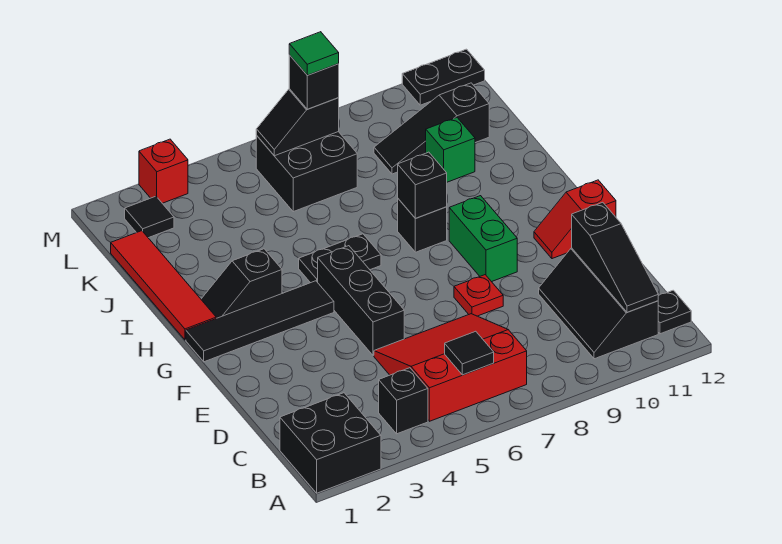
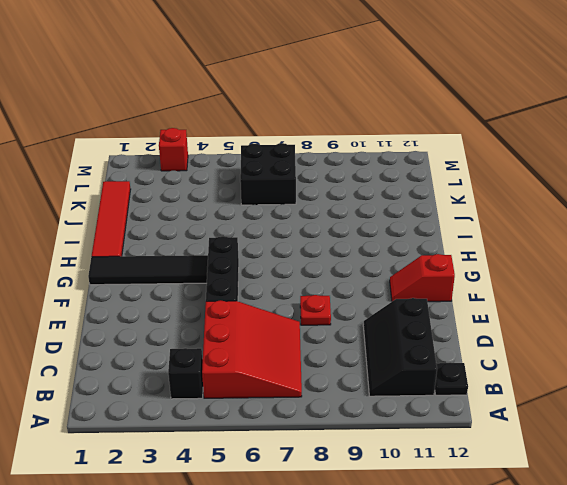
red 3x3 slope [202,300,302,398] -> red 3x3 slope turned to [374,314,527,421]
none -> black 2x2 brick [280,393,381,493]
none -> green 1x2 brick [449,196,517,282]
none -> black 1x2 slope [201,249,282,318]

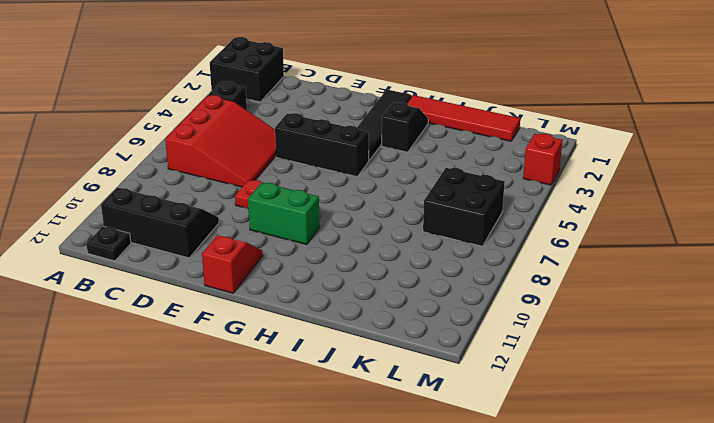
none -> black 1x2 plate [299,234,381,283]
none -> black 1x1 brick [398,199,447,252]
none -> green 1x1 brick [426,117,475,182]

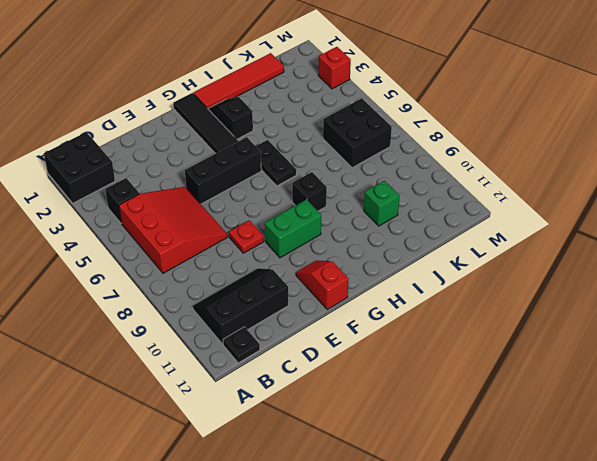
none -> black 1x3 slope [374,83,489,174]
none -> black 1x1 tile [125,196,174,238]
none -> black 1x2 plate [402,49,485,105]

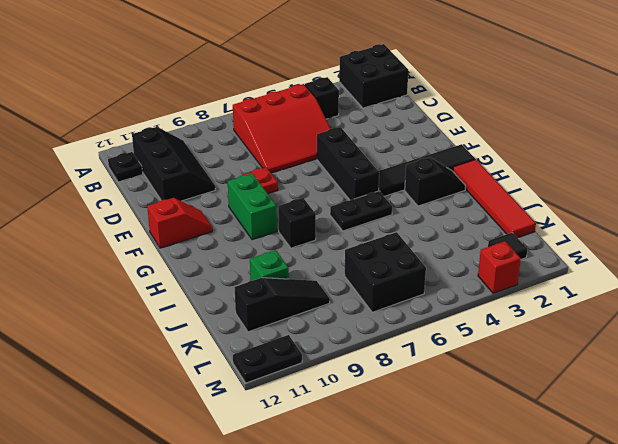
none -> black 1x1 tile [445,331,494,375]
none -> black 1x3 slope [572,202,658,312]
none -> black 1x1 brick [398,152,447,219]

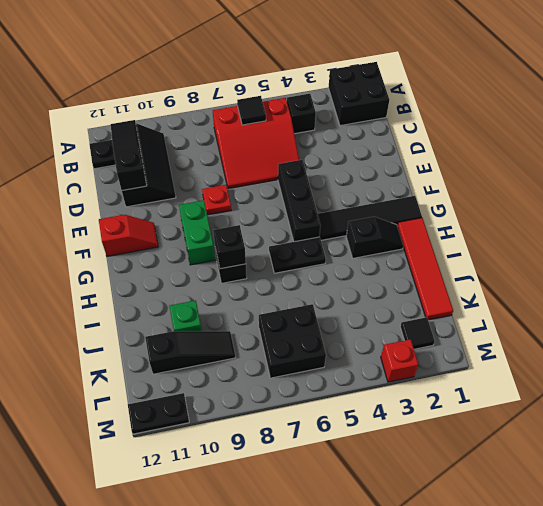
none -> black 1x2 slope [256,89,339,156]
none -> black 1x1 brick [289,55,339,109]
none -> green 1x1 tile [289,32,339,75]

